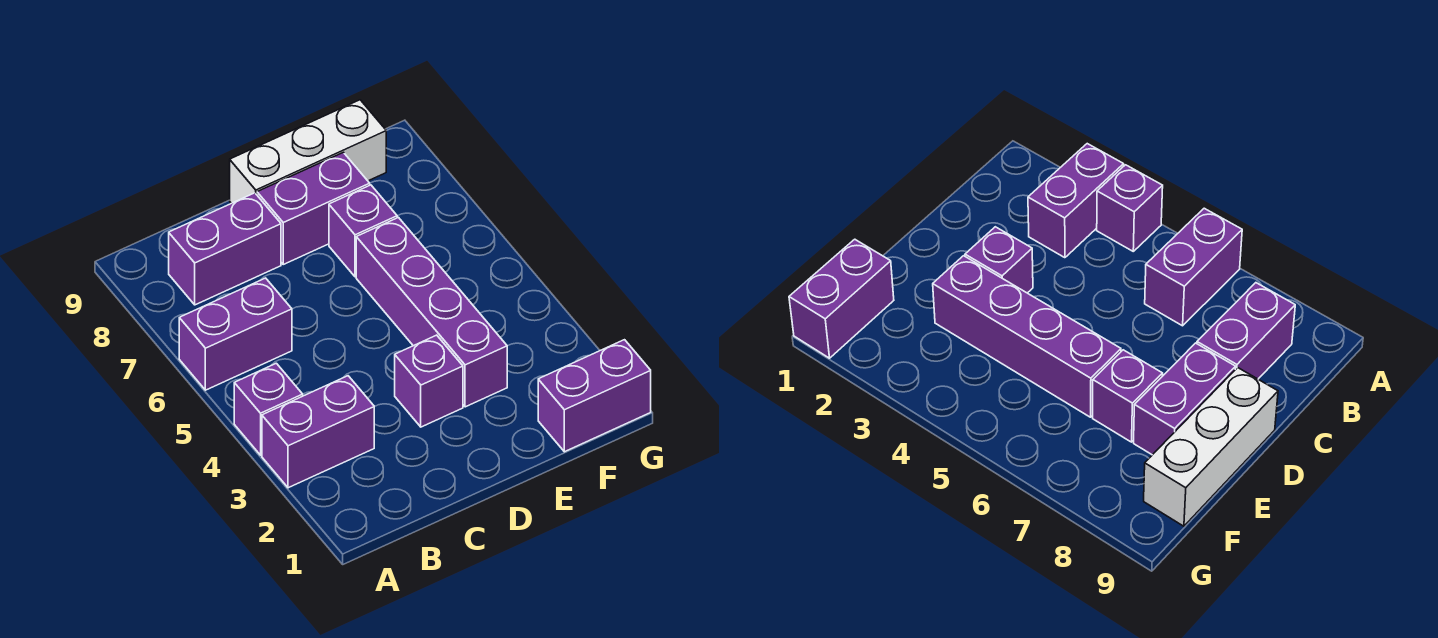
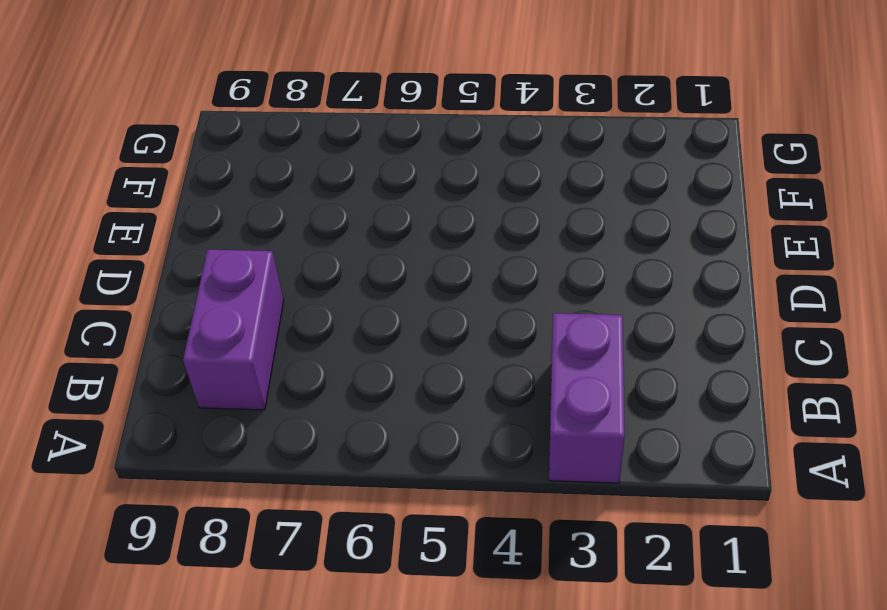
none -> purple 1x1 brick [234,363,303,455]
none -> purple 1x2 brick [179,278,292,390]

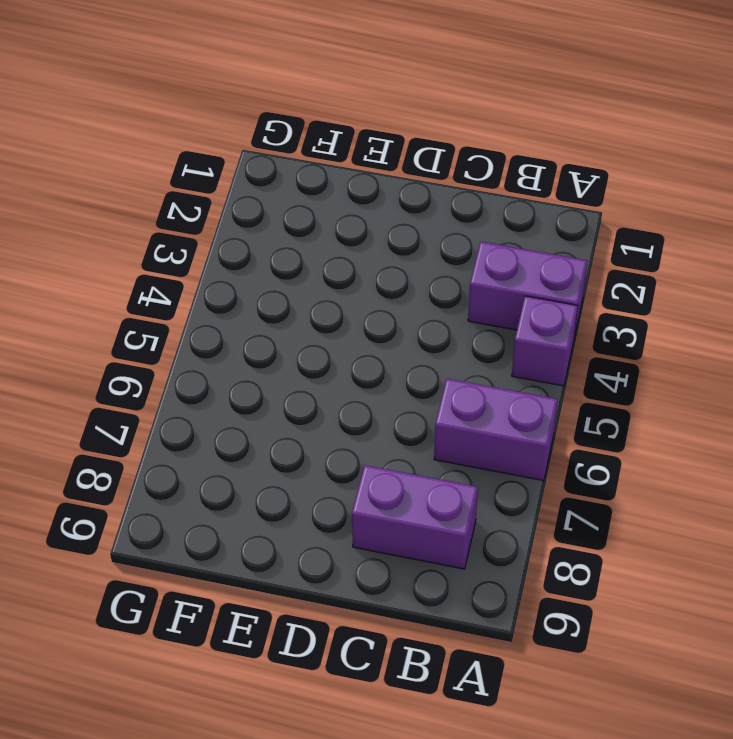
none -> purple 1x1 brick [395,335,463,427]
none -> purple 1x2 brick [257,152,370,264]

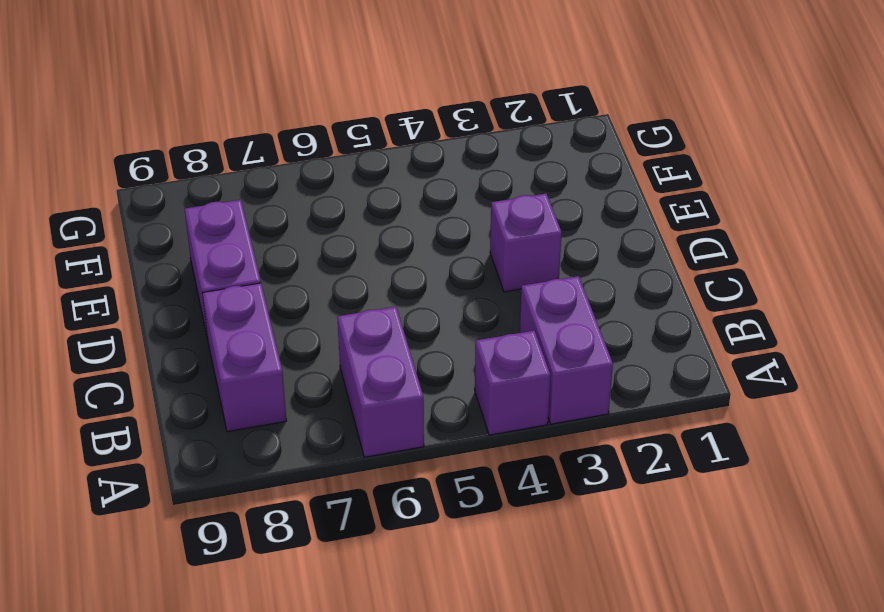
none -> white 1x3 brick [230,100,386,203]
none -> purple 1x4 brick [356,217,507,407]

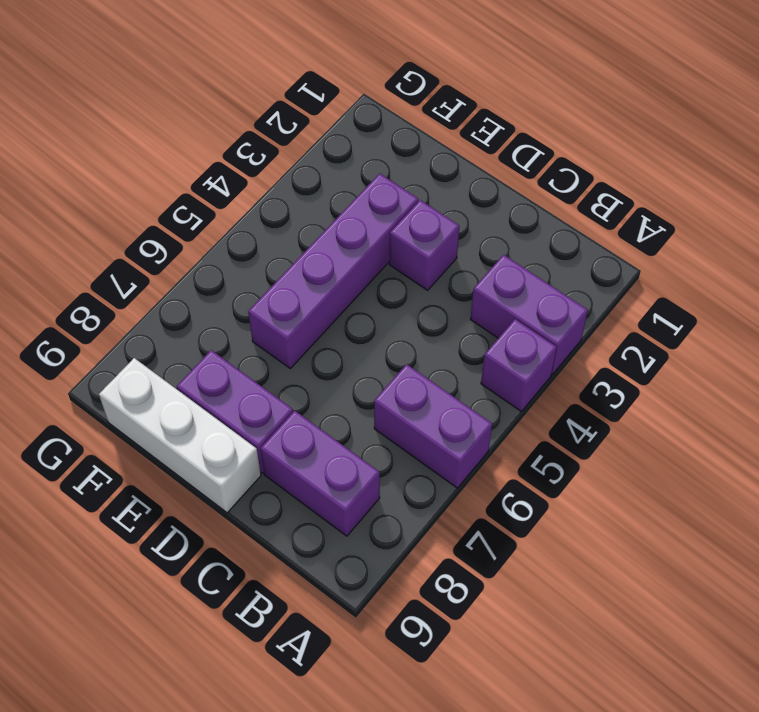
none -> purple 1x1 brick [329,185,397,277]
none -> purple 1x2 brick [538,340,651,452]

